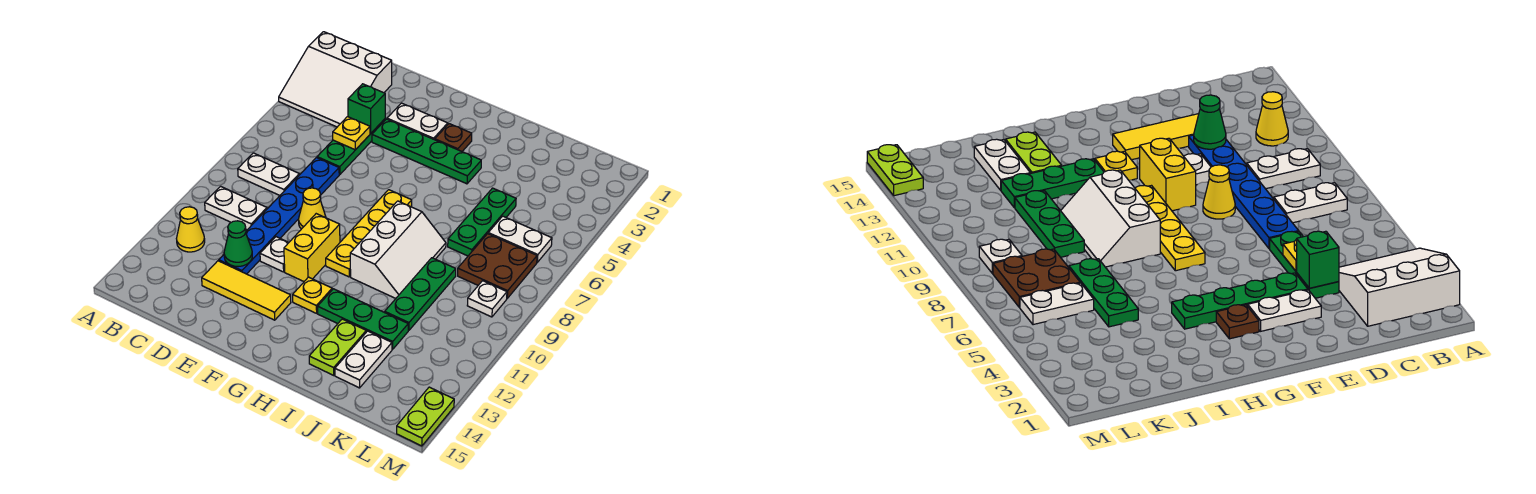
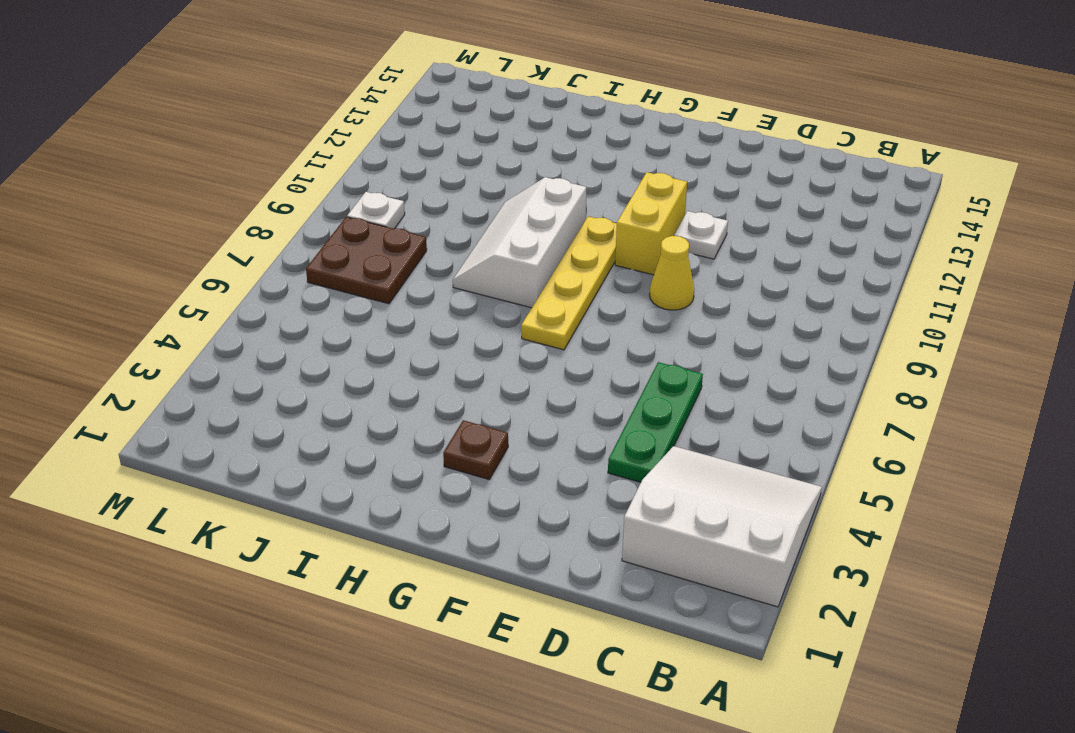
none -> white 1x2 plate [238,153,299,195]
none -> white 1x2 plate [205,186,267,230]
none -> yellow 1x1 cone [176,207,205,252]

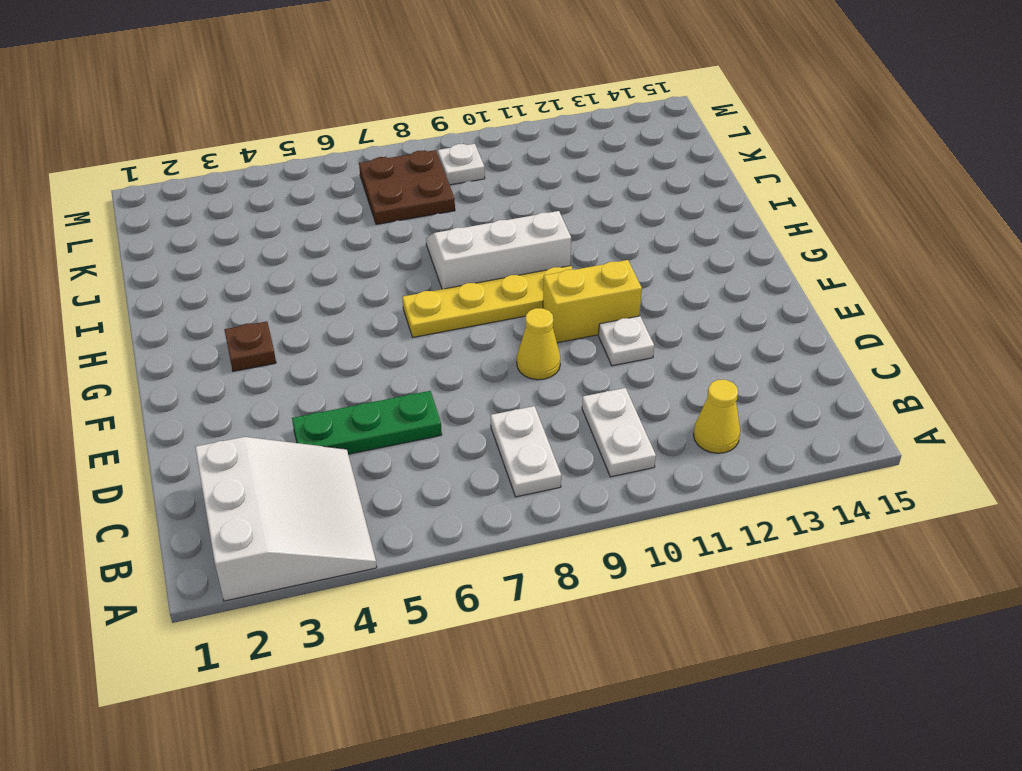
none -> blue 1x6 plate [219,158,339,274]
none -> yellow 1x3 tile [202,261,291,320]
none -> white 1x2 plate [387,103,448,140]

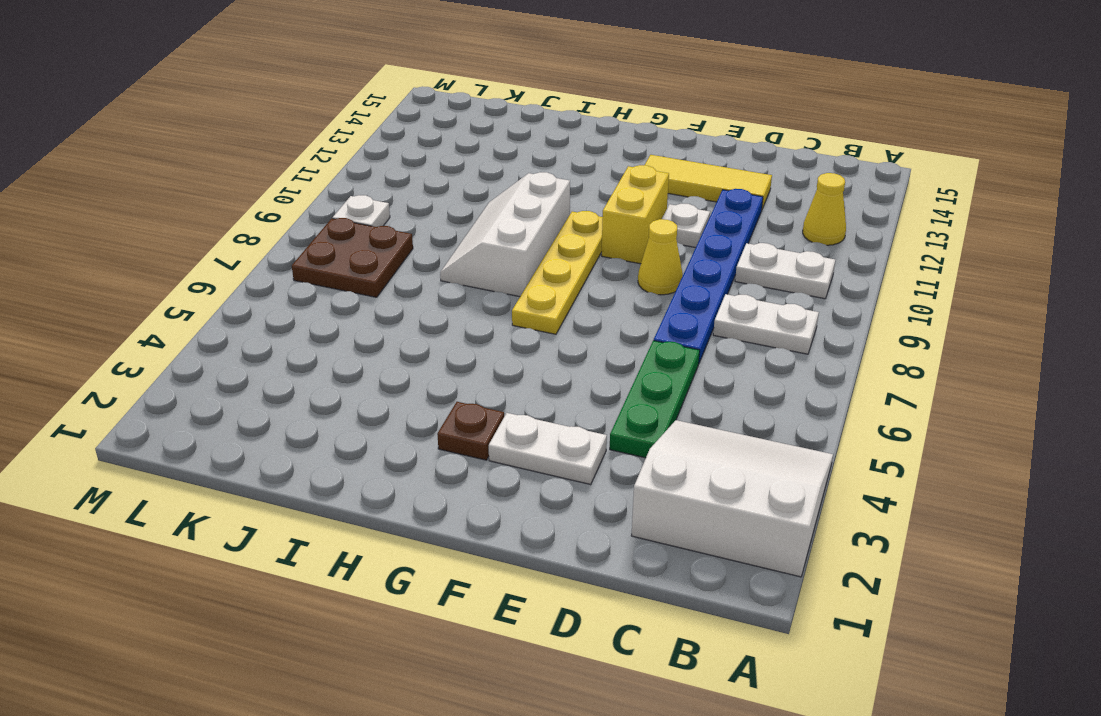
none -> green 1x4 plate [372,119,481,184]
none -> yellow 1x1 plate [293,277,332,313]
none -> green 1x3 plate [318,289,408,349]

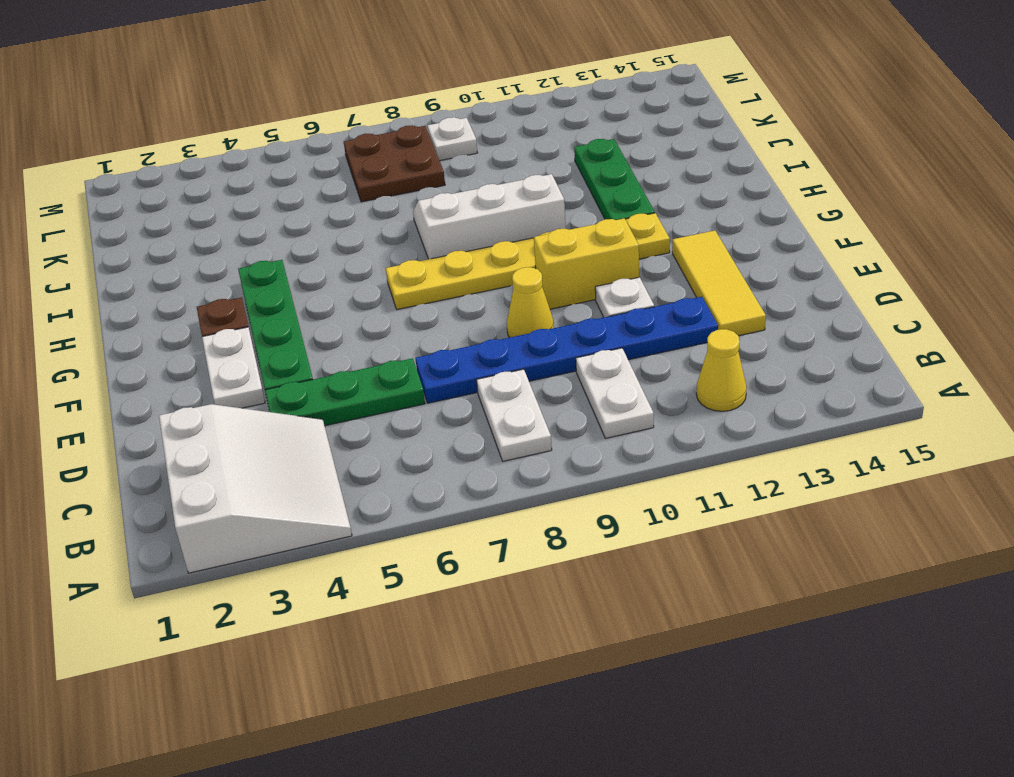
none -> lime 1x2 plate [309,319,366,375]
none -> green 1x3 plate [448,188,516,256]
none -> green 1x3 plate [385,258,456,330]

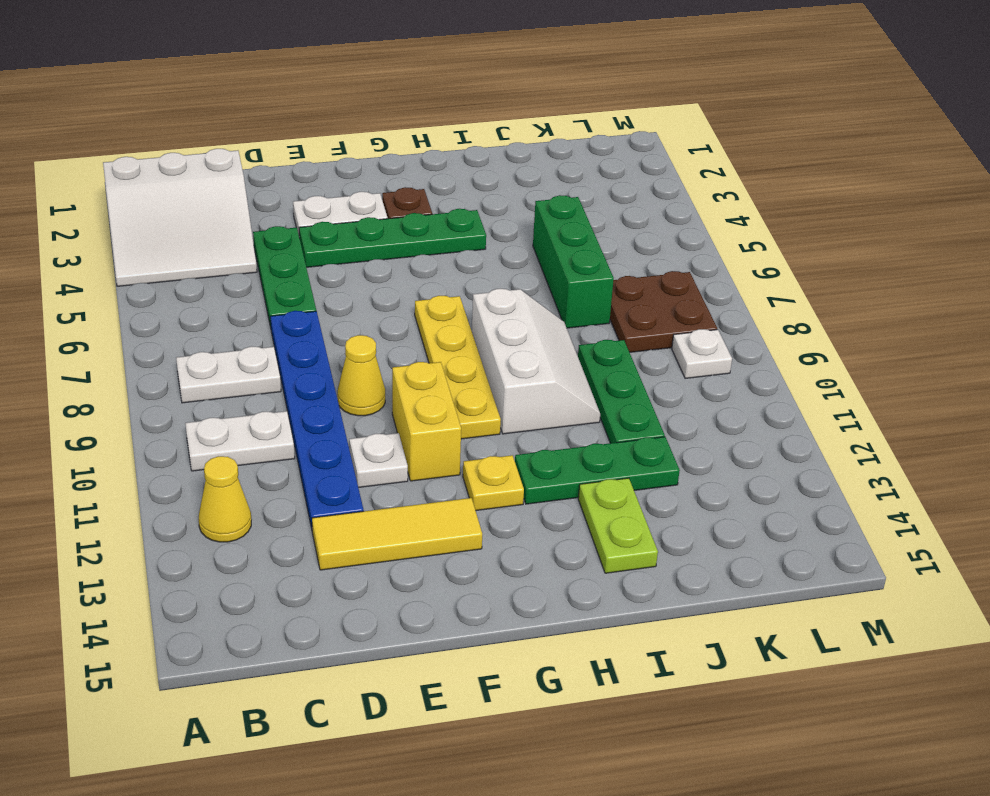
green 1x3 brick [533,195,614,328] -> green 1x3 plate [448,188,516,256]
none -> white 1x2 plate [335,331,392,388]
none -> white 1x2 plate [488,216,552,262]
none -> lime 1x2 plate [397,387,454,446]

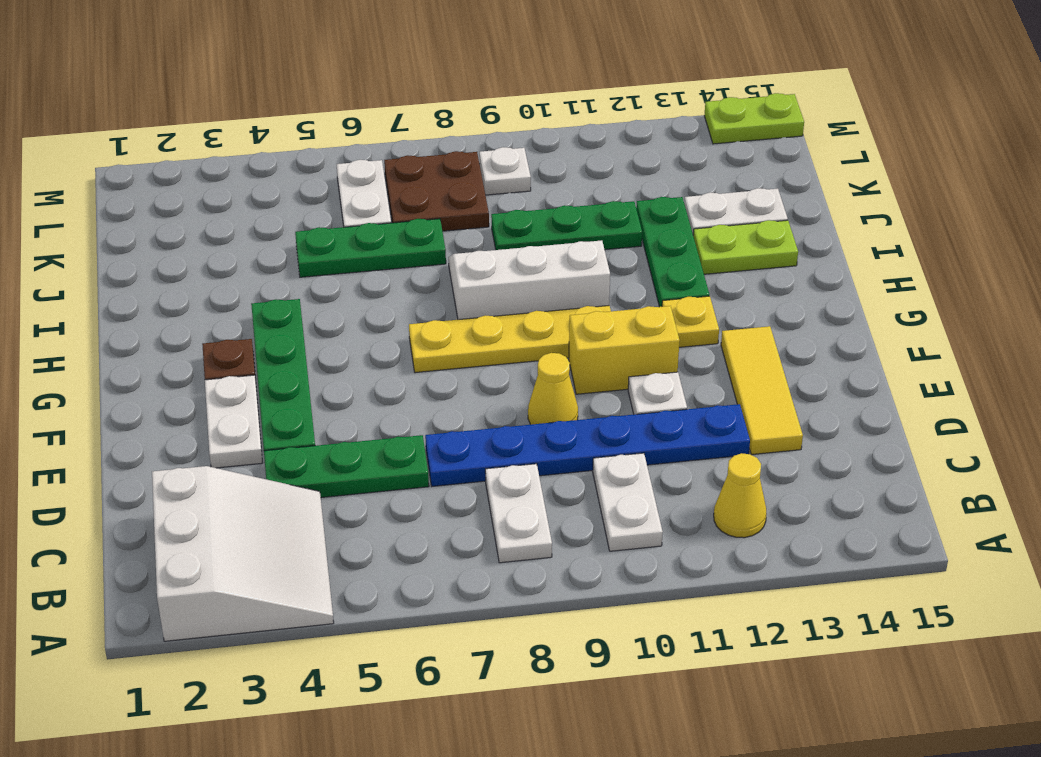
none -> green 1x1 brick [348,84,385,133]
none -> yellow 1x1 plate [333,117,370,150]
none -> green 1x1 cone [224,221,252,267]

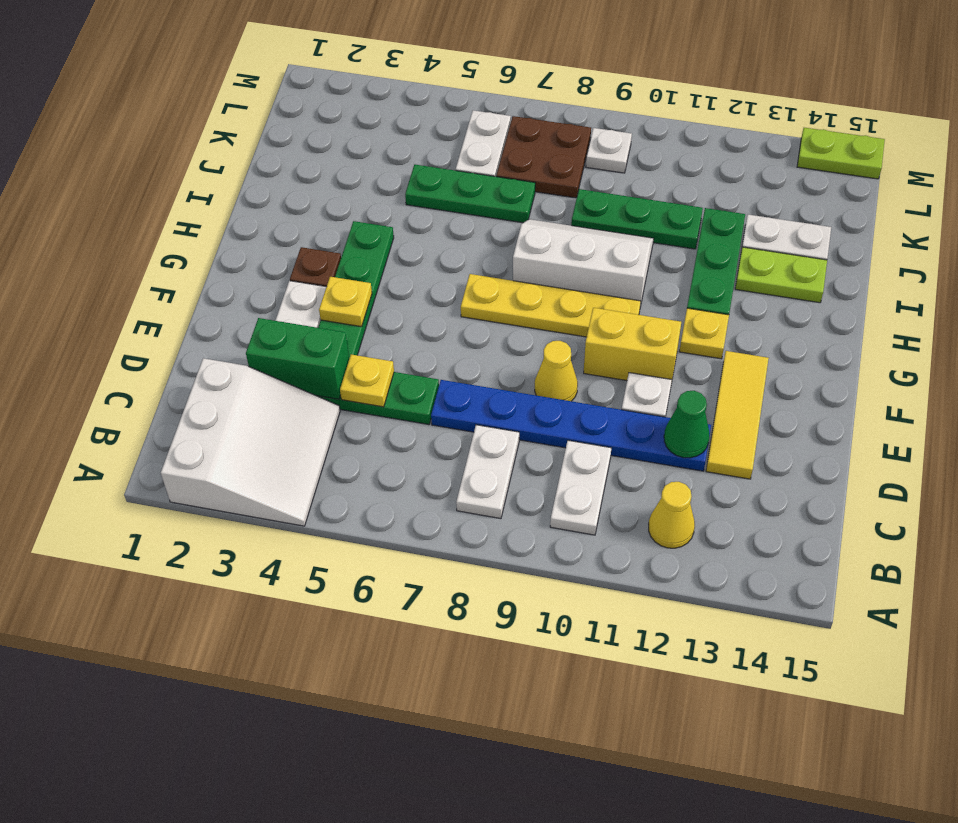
green 1x2 brick [246,318,349,399] -> green 1x1 brick [348,84,385,133]
yellow 1x1 plate [319,277,372,327] -> none

